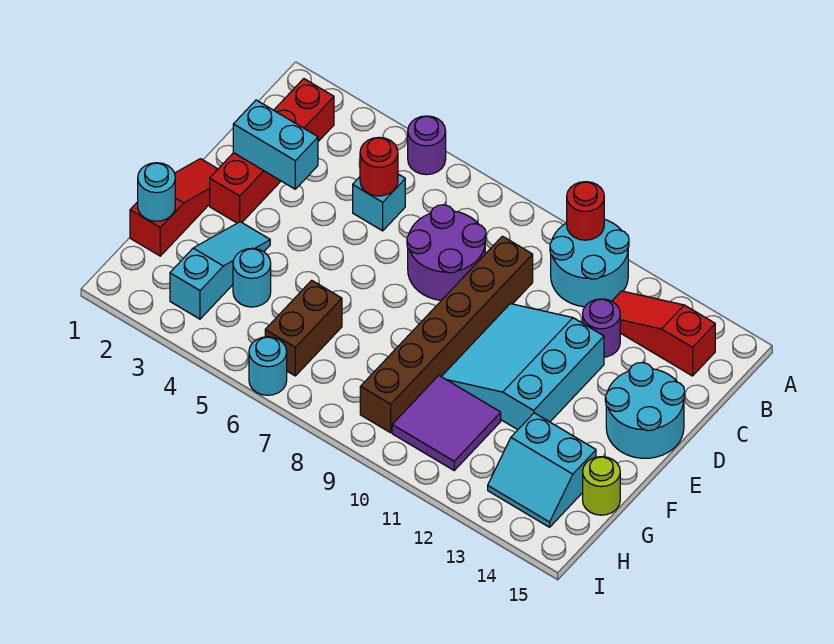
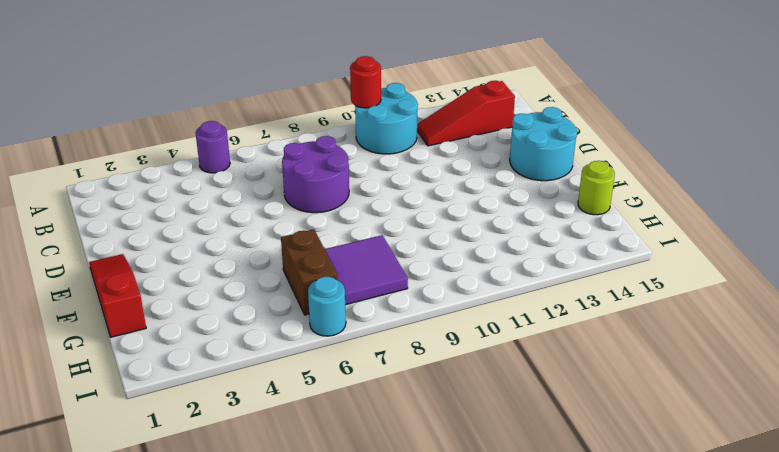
purple 2x2 tile [325,235,408,305] -> purple 2x2 tile moved to [392,376,501,470]
none -> red 1x4 brick [210,79,334,223]
none -> cyan 1x1 brick [353,174,405,231]
none -> brown 1x6 brick [360,236,533,433]

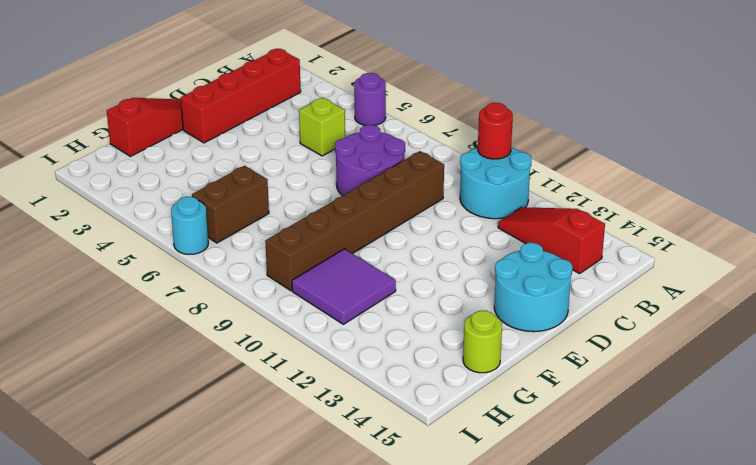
lime 1x1 brick [299,98,345,156] -> cyan 1x1 brick [353,174,405,231]
none -> purple 1x1 round brick [583,299,620,357]
none -> cyan 3x3 slope [441,304,604,430]
none -> cyan 1x3 slope [170,222,270,319]

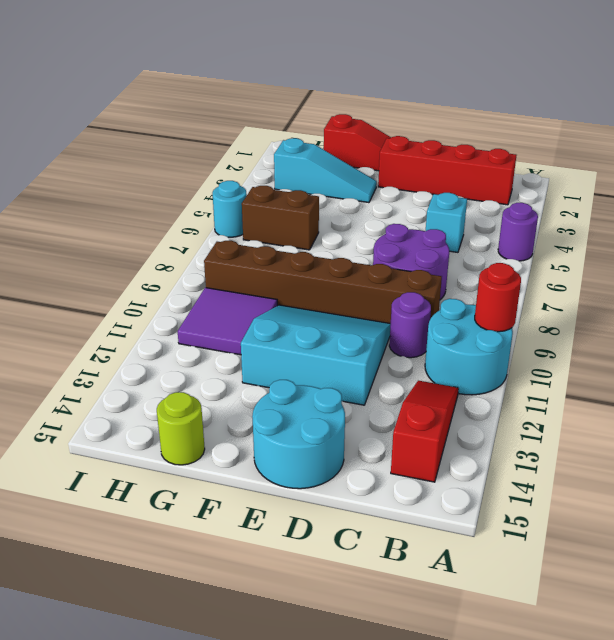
purple 1x1 round brick [389,292,431,358] -> purple 1x1 round brick moved to [583,299,620,357]
none -> cyan 1x1 round brick [233,248,271,307]
none -> cyan 2x2 slope [488,413,596,527]
none -> red 1x1 round brick [360,137,398,196]

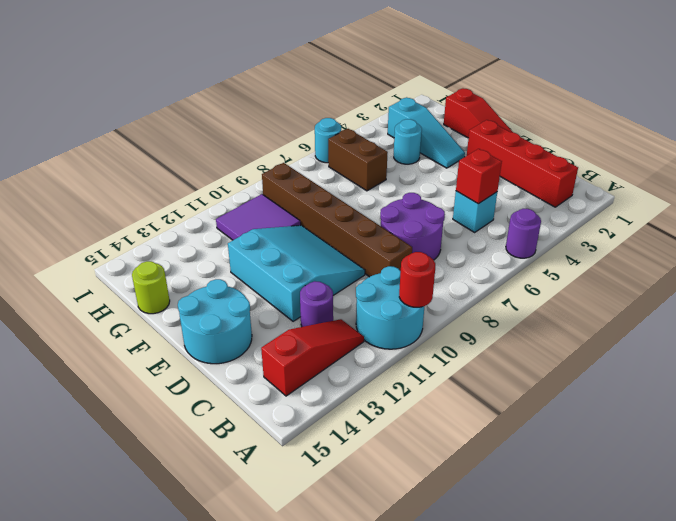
red 1x1 brick [456,149,502,204] -> red 1x1 round brick [360,137,398,196]
none -> cyan 2x2 slope [488,413,596,527]
none -> cyan 1x2 brick [233,100,318,189]
none -> cyan 1x1 round brick [138,163,175,221]

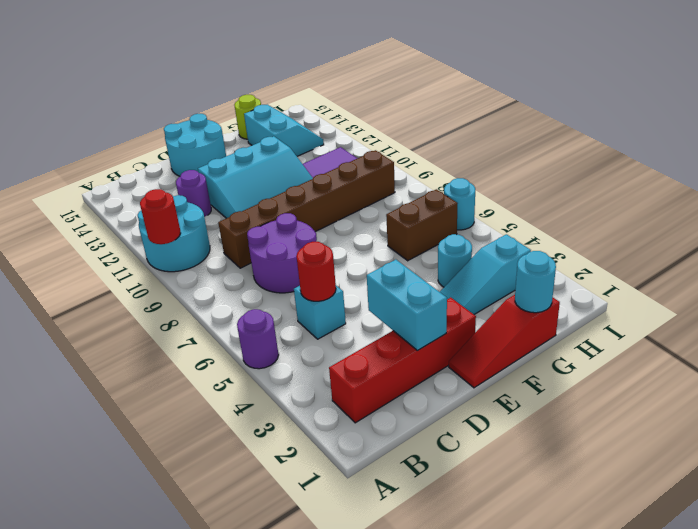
none -> red 1x3 slope [612,291,715,376]

